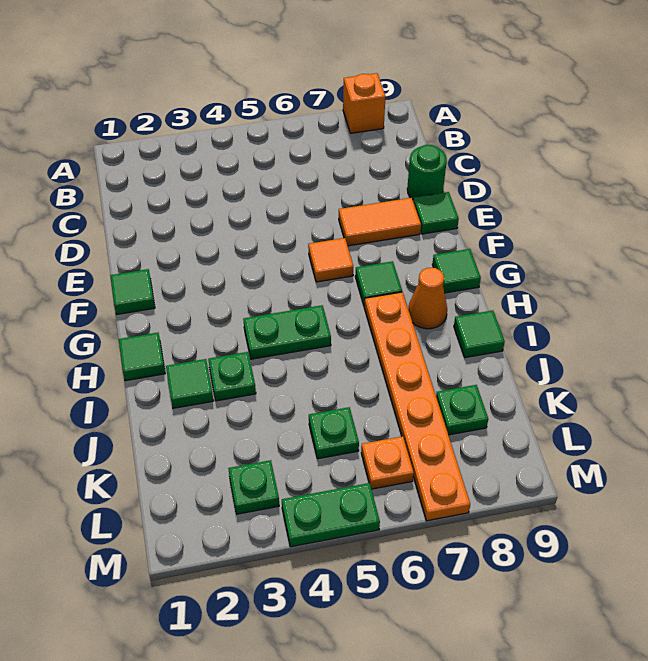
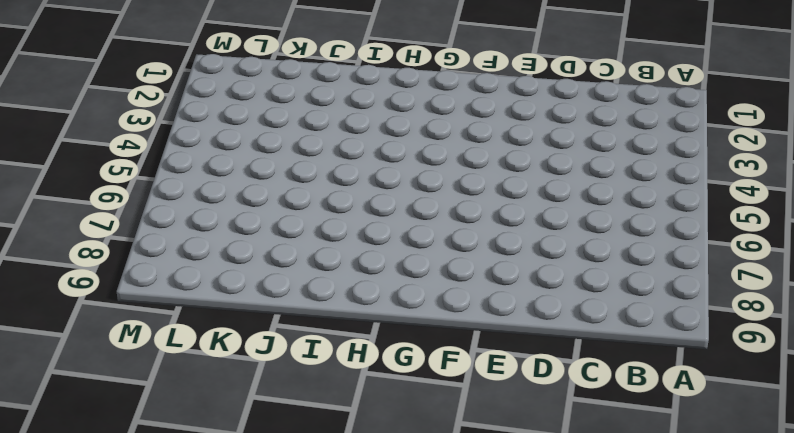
none -> orange 1x1 brick [343,73,386,133]
none -> green 1x1 round brick [407,145,447,199]
none -> orange 1x2 tile [339,198,421,246]

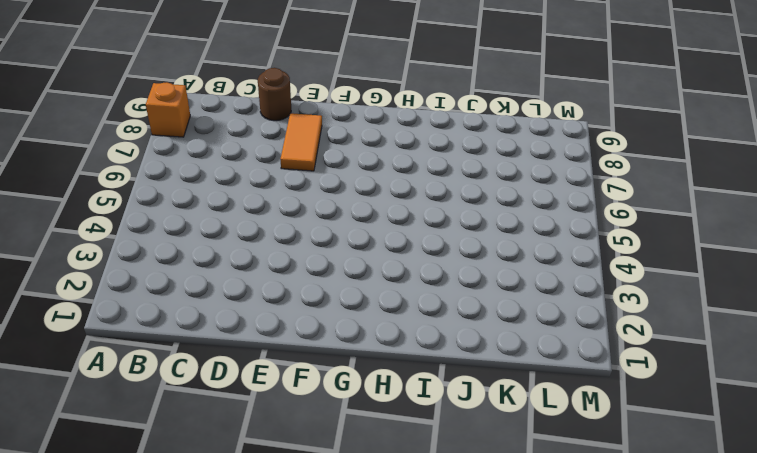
brown 1x1 round brick [258,68,291,121] -> green 1x1 round brick [407,145,447,199]
none -> green 1x1 tile [413,192,459,234]
none -> green 1x1 tile [110,269,155,314]
none -> orange 1x1 tile [308,238,353,282]

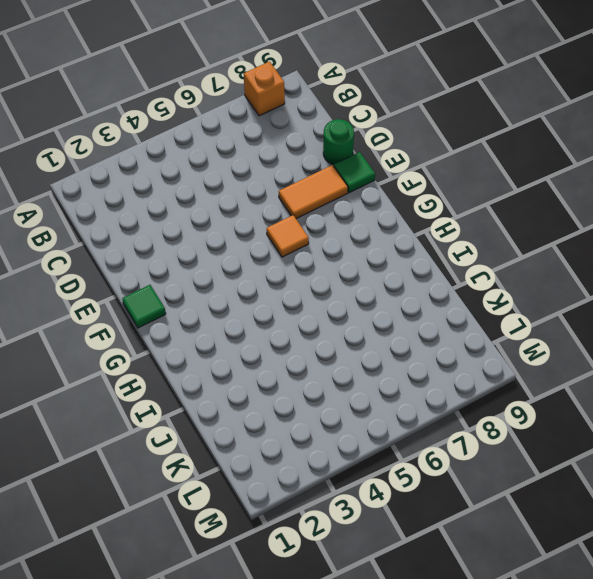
none -> green 1x1 tile [355,261,402,306]
none -> green 1x1 tile [432,249,481,293]
none -> green 1x1 tile [119,333,165,381]

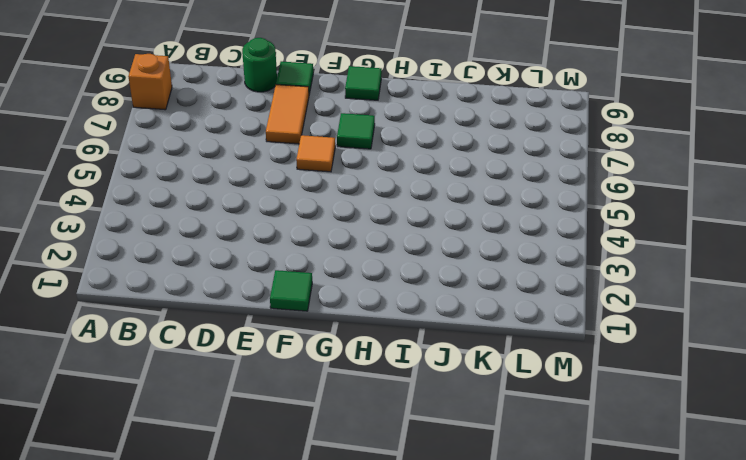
none -> green 1x1 tile [119,333,165,381]
none -> green 1x2 plate [243,305,331,359]
none -> orange 1x6 plate [364,292,470,521]

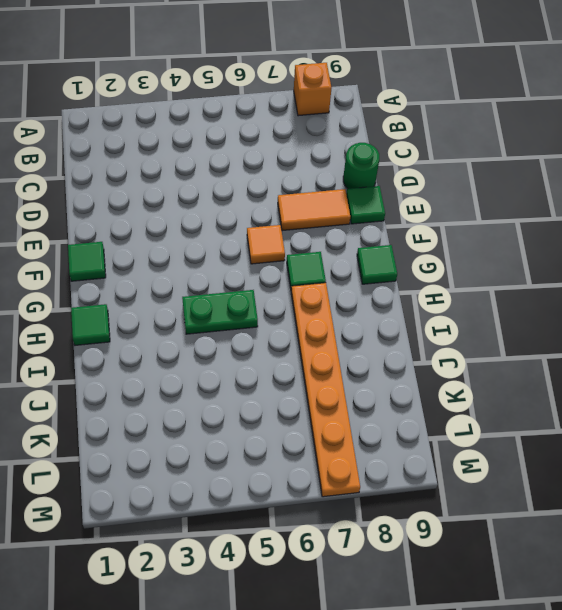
none -> orange 1x1 cone [408,268,447,329]
none -> green 1x1 tile [166,359,213,408]
none -> green 1x1 plate [208,352,256,401]

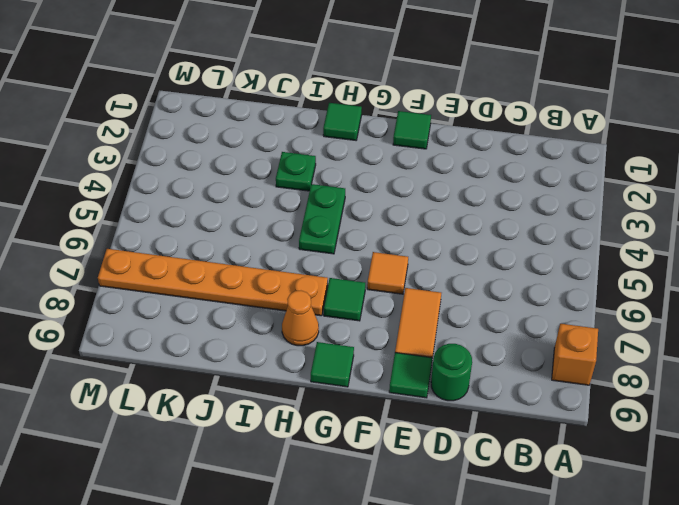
none -> green 1x1 tile [166,359,213,408]
none -> green 1x1 tile [454,311,505,358]
none -> green 1x1 plate [309,407,359,459]

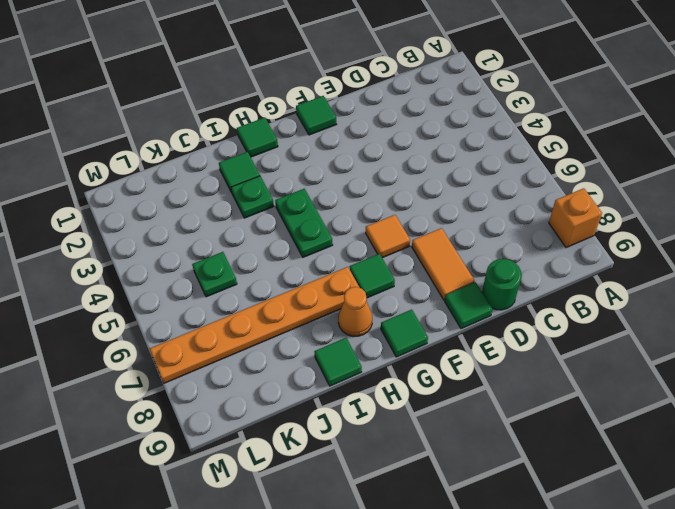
none -> green 1x1 plate [436,385,488,435]
none -> green 1x1 plate [228,460,279,514]
none -> orange 1x1 plate [361,436,414,489]

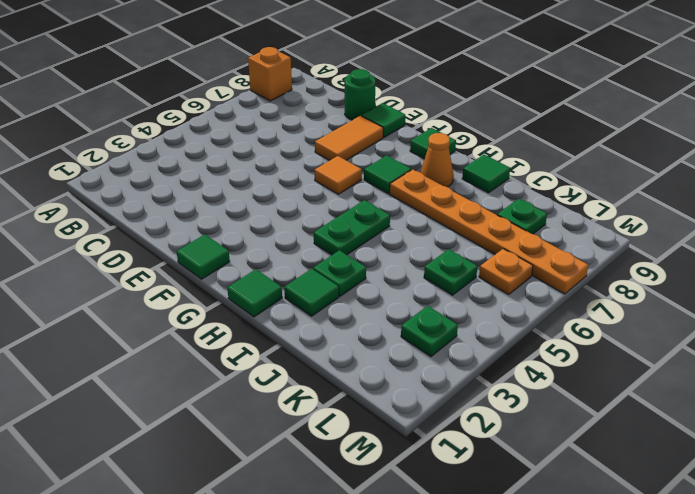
none -> green 1x2 plate [282,483,380,547]

